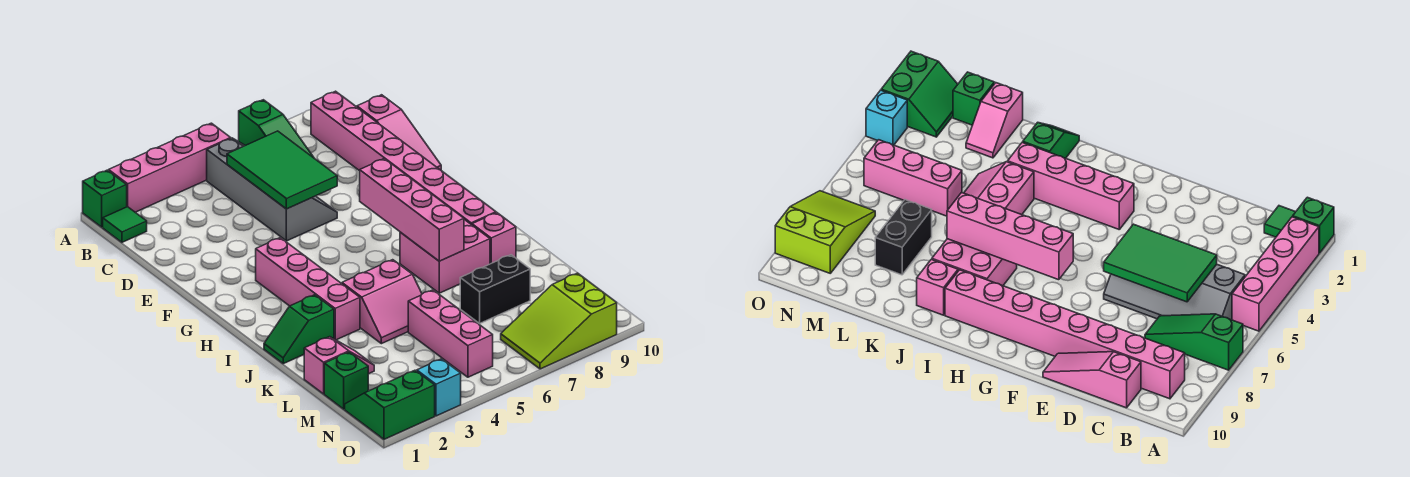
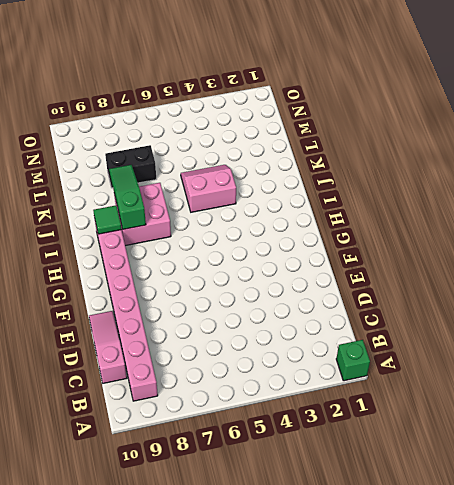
green 1x3 slope [109,165,146,229] -> green 1x3 slope moved to [239,100,314,158]
green 1x1 tile [93,205,121,234] -> green 1x1 tile moved to [103,207,147,242]
none -> pink 1x4 brick [109,123,231,212]
none -> grey 2x4 slope [207,138,337,241]
none -> pink 1x4 brick [256,238,360,340]

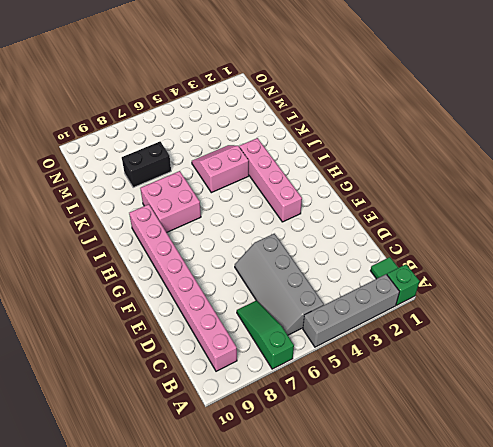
grey 1x4 brick [303,274,399,347] -> pink 1x4 brick [109,123,231,212]
none -> pink 1x3 slope [357,95,441,170]
none -> green 1x2 slope [264,295,334,364]
none -> pink 1x1 brick [472,213,516,264]

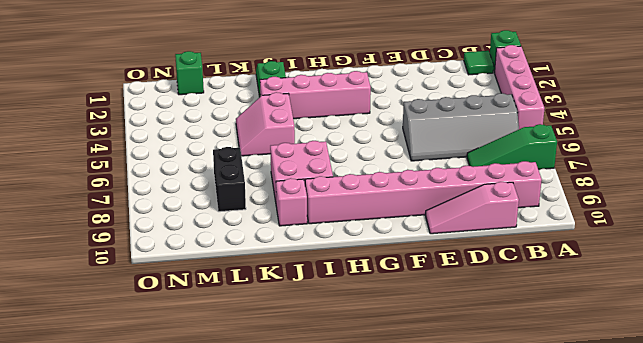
none -> pink 1x2 slope [304,337,374,394]
none -> pink 1x3 brick [408,290,493,377]
none -> green 2x2 slope [345,370,435,439]

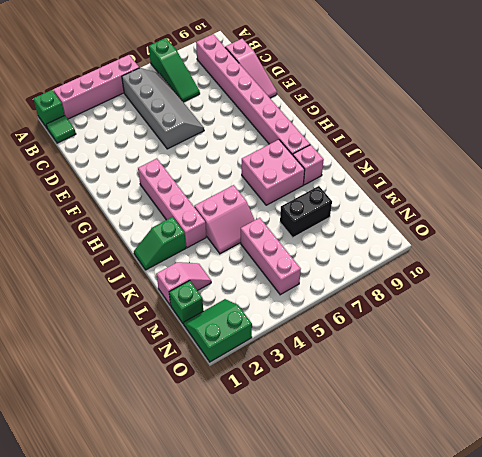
none -> lime 2x3 slope [501,273,617,369]
none -> cyan 1x1 brick [417,359,461,416]
none -> green 2x3 tile [227,131,337,209]

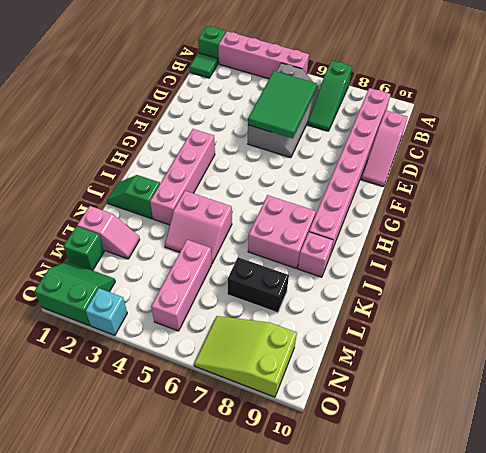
none -> pink 1x4 brick [360,159,464,261]

